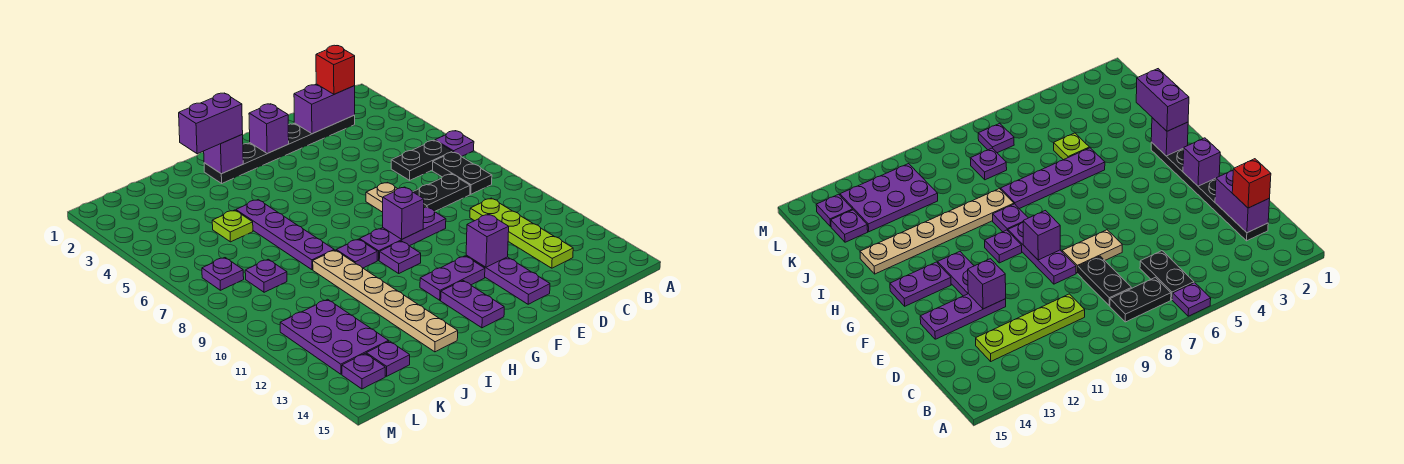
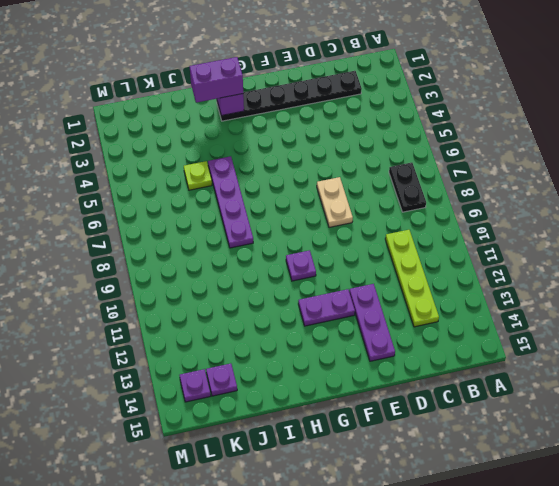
none -> purple 1x1 plate [435,131,474,157]
none -> black 1x2 plate [391,140,452,180]
none -> black 1x2 plate [413,174,470,211]

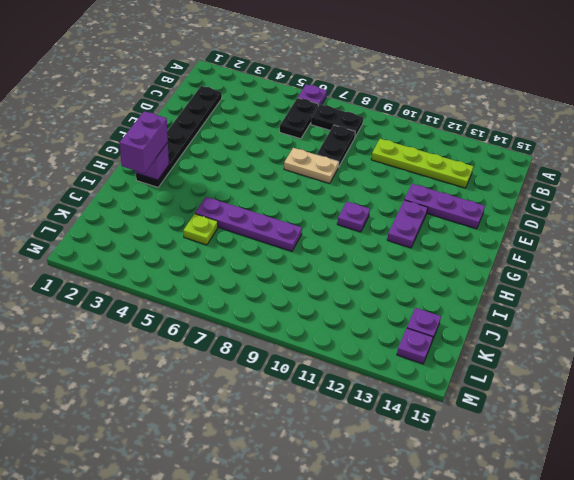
none -> purple 1x3 plate [360,207,446,260]
none -> purple 1x2 plate [441,281,504,328]
none -> purple 1x1 plate [336,239,377,268]

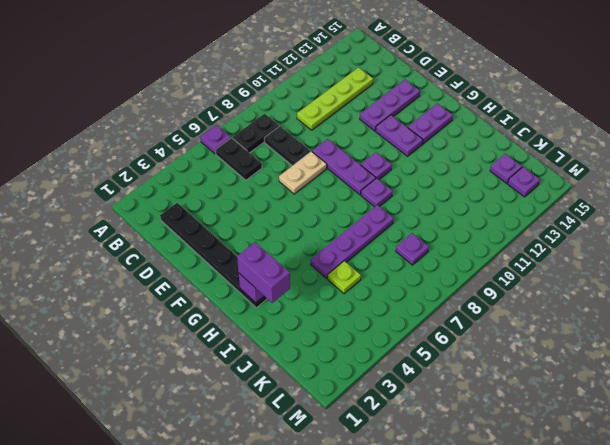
none -> tan 1x6 plate [313,250,458,352]
none -> purple 2x3 plate [280,299,389,374]
none -> purple 1x1 plate [202,258,244,290]

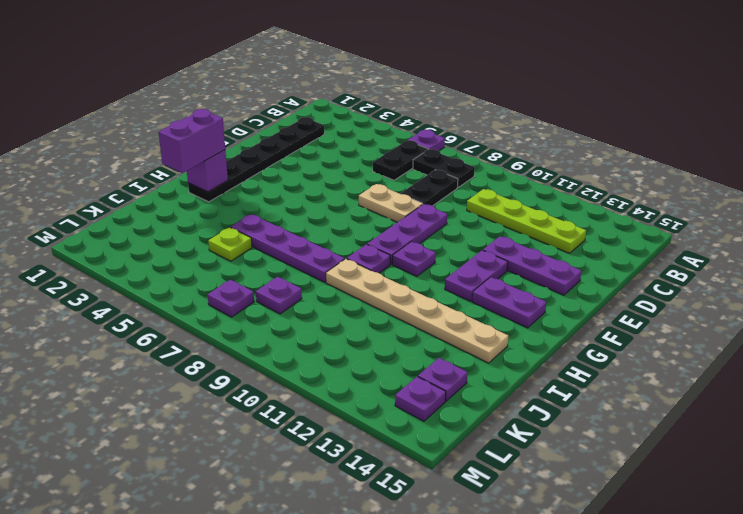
none -> purple 2x3 plate [280,299,389,374]
none -> purple 1x2 brick [294,84,355,134]
none -> purple 1x1 brick [466,214,509,267]

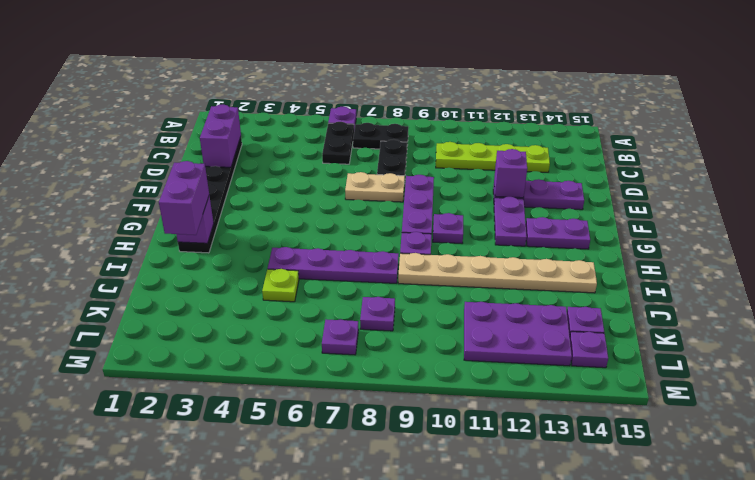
none -> purple 1x1 brick [249,104,289,154]
none -> purple 1x1 brick [383,187,424,239]
none -> red 1x1 brick [316,45,355,94]

